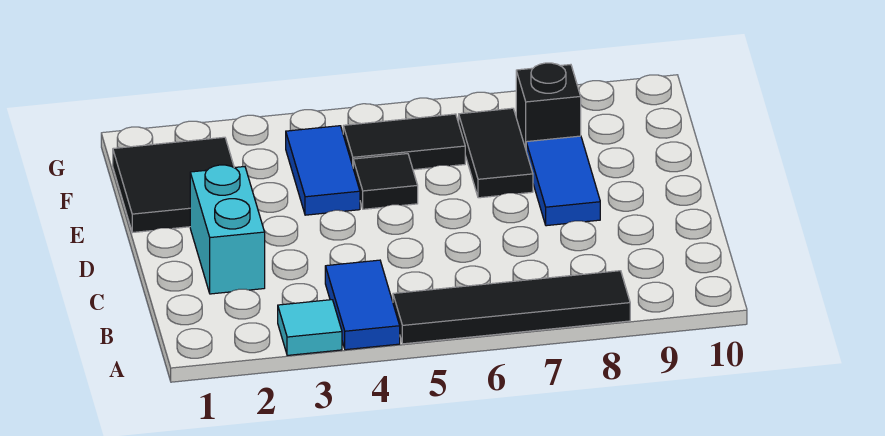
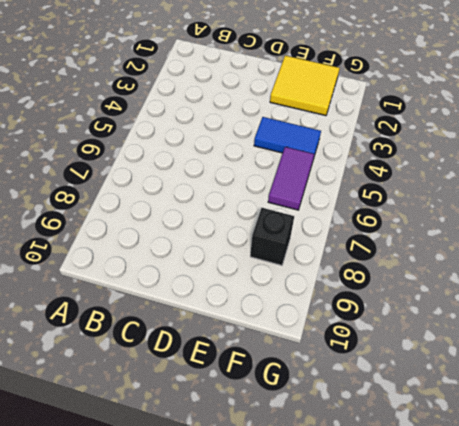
yellow 2x2 tile [270,56,340,116] -> black 2x2 tile [113,137,234,233]
purple 1x2 tile [268,147,314,210] -> black 1x2 tile [343,114,465,170]
none -> cyan 1x1 tile [278,300,342,355]
none -> blue 1x2 tile [325,260,400,350]

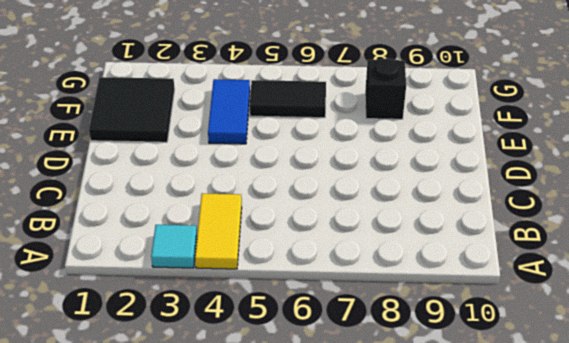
yellow 1x2 tile [195,193,242,269] -> blue 1x2 tile [325,260,400,350]
none -> black 1x4 tile [393,271,630,344]
none -> cyan 1x2 brick [190,165,265,294]

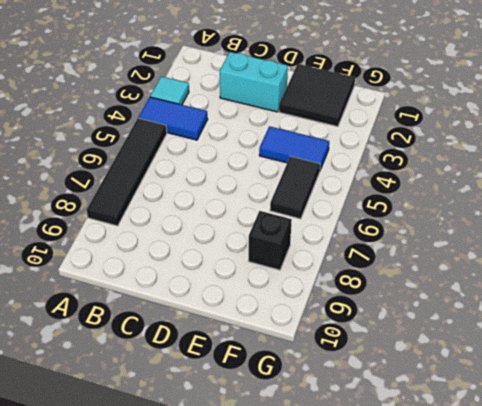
none -> blue 1x2 tile [526,136,600,226]
none -> black 1x1 tile [353,154,418,209]

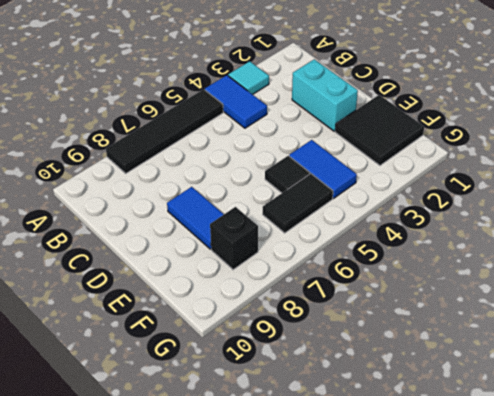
none -> black 1x2 tile [459,108,533,198]

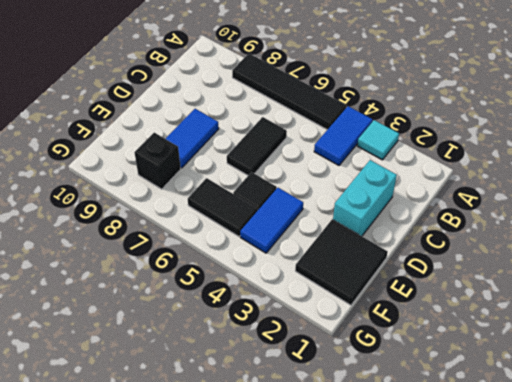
black 1x2 tile [227,117,287,175] -> black 1x2 tile moved to [459,108,533,198]

